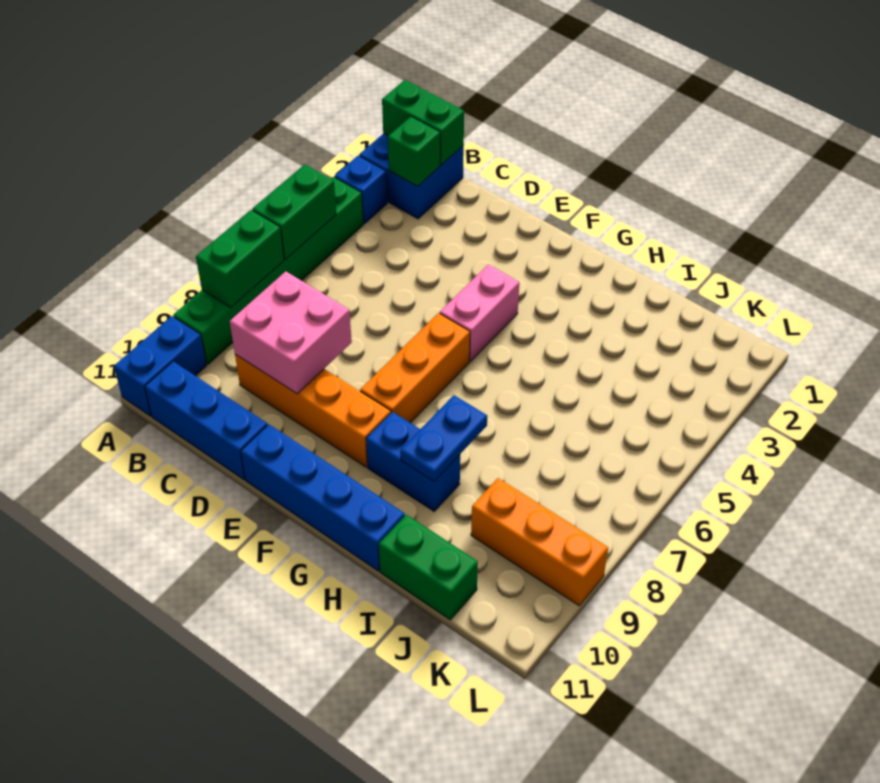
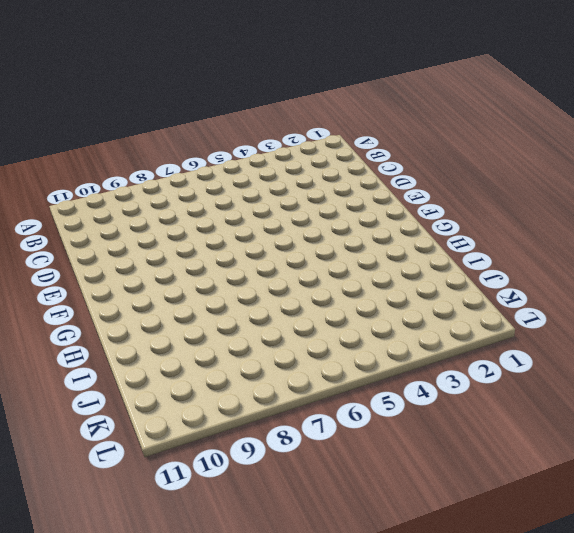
none -> blue 2x2 brick [359,133,464,219]
none -> blue 1x1 brick [335,156,387,224]
none -> green 1x6 brick [173,177,363,364]

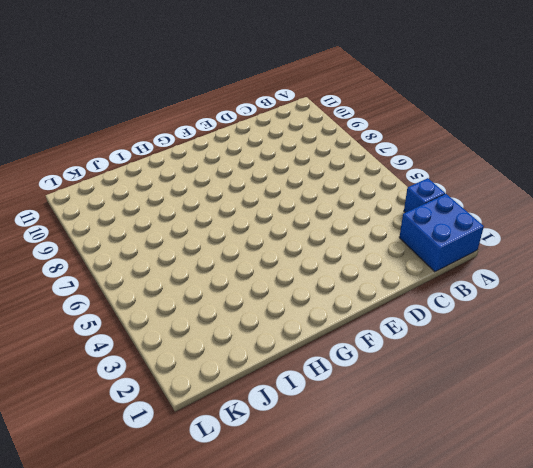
none -> green 1x6 brick [173,177,363,364]
none -> blue 1x2 brick [114,316,207,416]
none -> blue 1x3 brick [145,362,267,480]

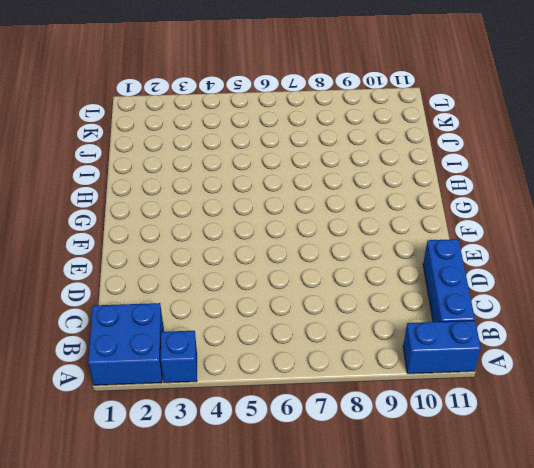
none -> green 1x6 brick [173,177,363,364]
none -> orange 1x4 brick [235,354,391,467]
none -> blue 1x4 brick [241,424,405,571]

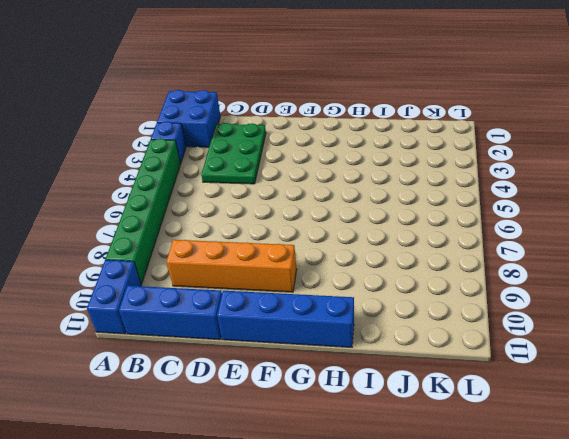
green 2x3 plate [201,123,266,184] -> none
none -> pink 1x2 brick [440,264,519,361]
none -> orange 1x3 brick [360,313,470,423]
none -> blue 1x2 brick [366,412,460,511]

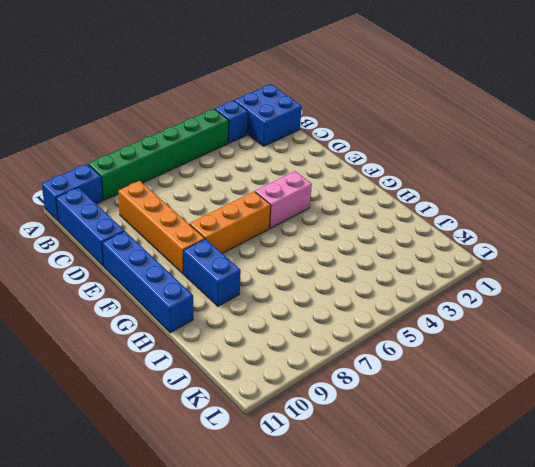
none -> green 1x2 brick [379,515,478,620]
none -> orange 1x3 brick [471,478,608,606]
none -> green 1x2 brick [382,80,464,165]

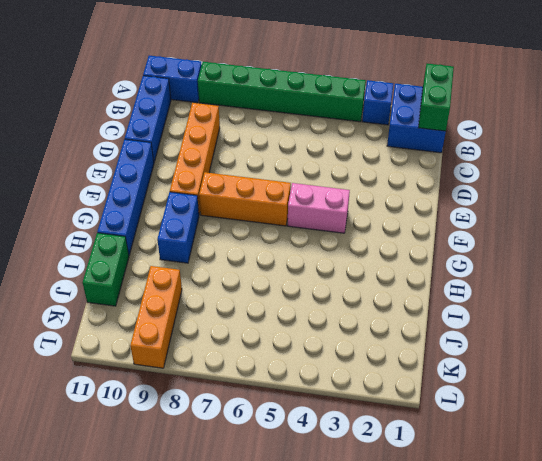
none -> green 1x2 brick [252,164,336,259]
none -> green 1x2 brick [196,210,284,307]
none -> green 1x1 brick [388,116,440,186]

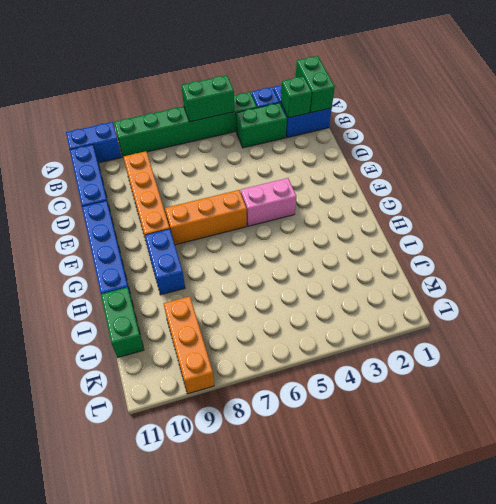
green 1x2 brick [236,103,287,148] -> green 1x2 brick moved to [196,210,284,307]
none -> pink 2x2 brick [230,271,352,394]
none -> blue 1x2 plate [400,395,487,481]

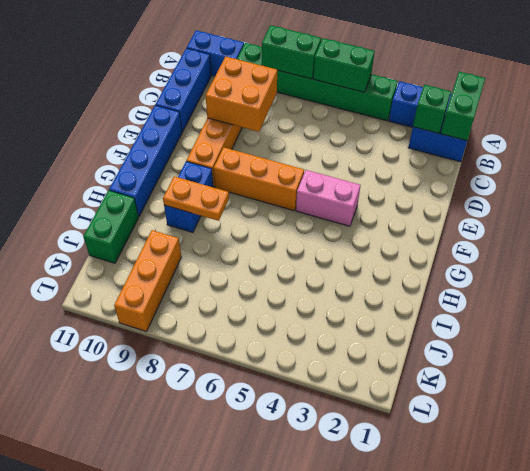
orange 2x2 brick [206,56,277,132] -> pink 2x2 brick [230,271,352,394]
orange 1x2 plate [163,176,229,221] -> blue 1x2 plate [400,395,487,481]

